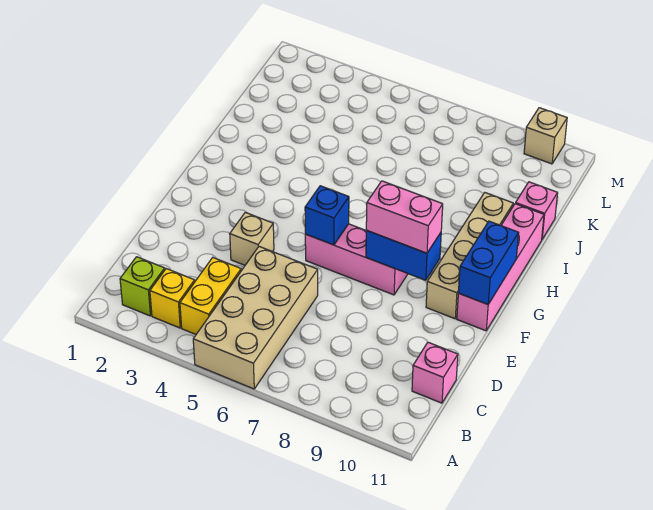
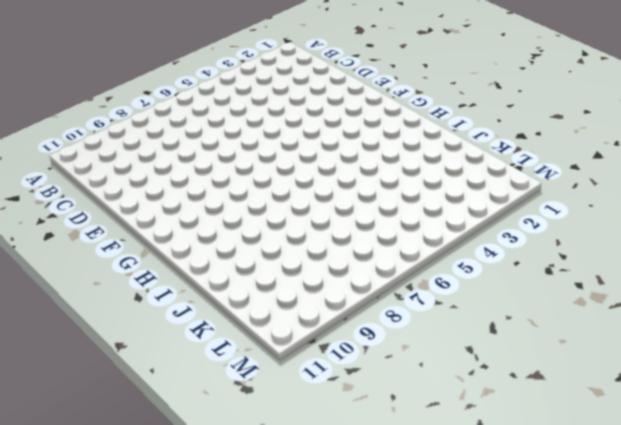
none -> tan 2x4 brick [193,247,318,389]
none -> lime 1x1 brick [120,257,165,316]
none -> yellow 1x1 brick [150,269,195,328]

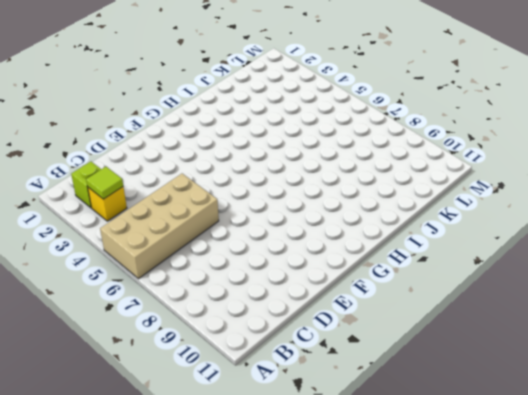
lime 1x1 tile [86,167,123,199] -> none
none -> yellow 1x2 brick [180,258,241,334]
none -> pink 1x1 brick [412,342,458,403]
none -> tan 1x1 brick [230,212,274,265]

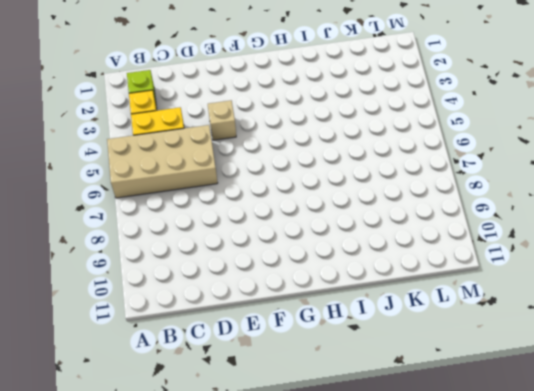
none -> pink 1x1 brick [412,342,458,403]
none -> pink 1x3 brick [305,224,408,295]
none -> tan 1x4 brick [426,193,513,319]

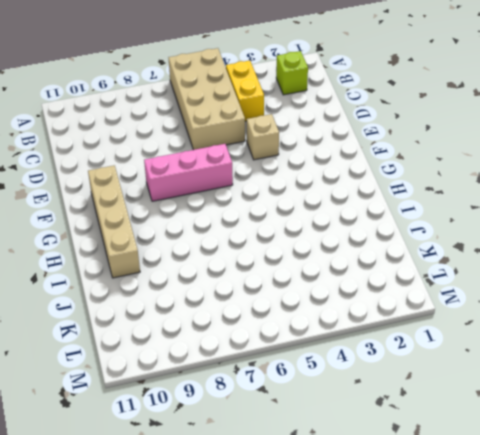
none -> yellow 1x1 brick [150,269,195,328]
none -> pink 1x1 brick [412,342,458,403]
none -> pink 1x4 brick [457,204,544,331]

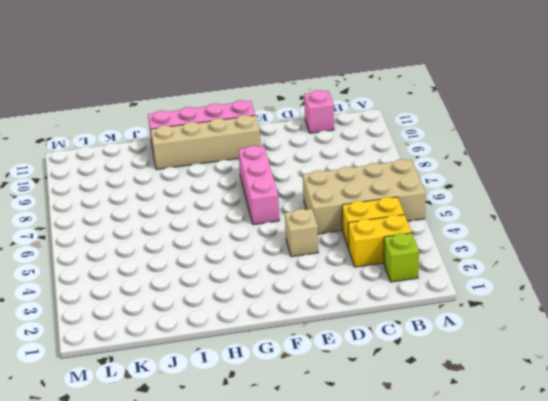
yellow 1x2 brick [348,215,412,267] -> yellow 1x1 brick [150,269,195,328]
none -> pink 1x1 brick [516,182,558,239]
none -> tan 1x1 brick [524,108,567,164]
none -> blue 1x1 brick [305,186,349,245]

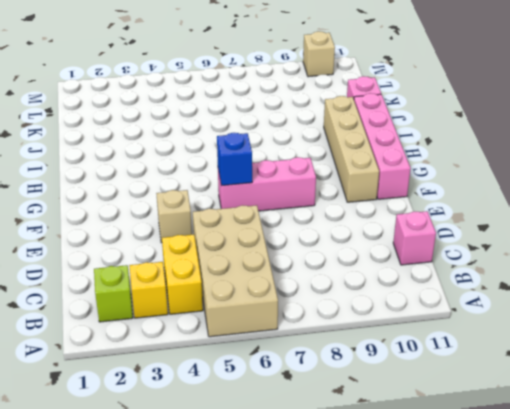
none -> blue 1x2 brick [366,230,441,280]
none -> blue 1x2 brick [458,221,519,304]
none -> pink 1x2 brick [366,181,443,253]

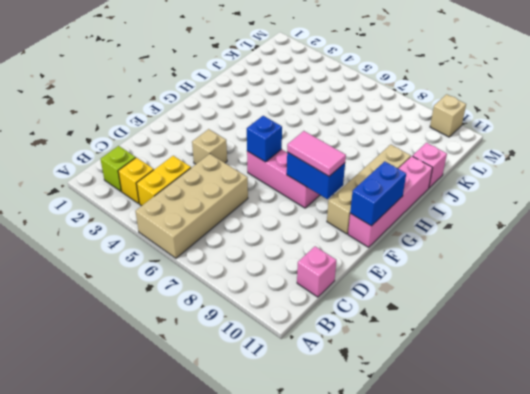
pink 1x2 tile [287,131,346,176] -> pink 1x2 brick [366,181,443,253]

